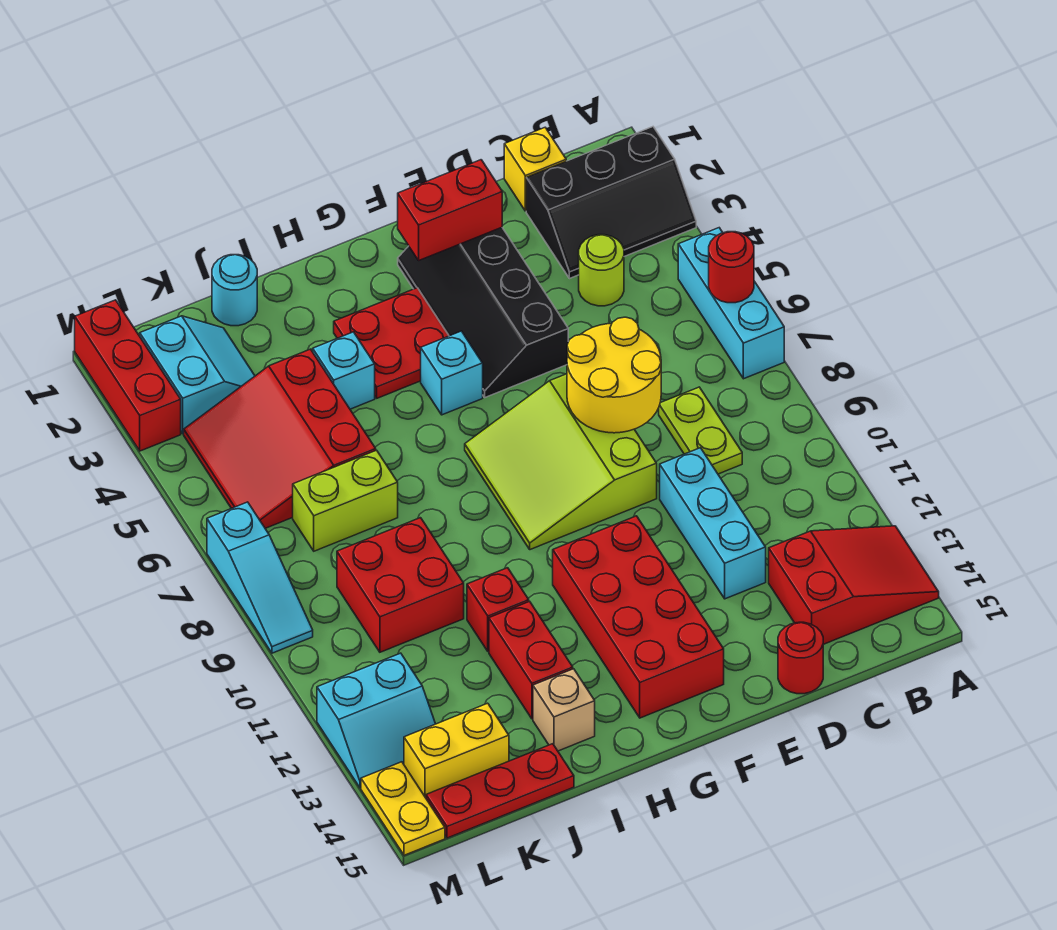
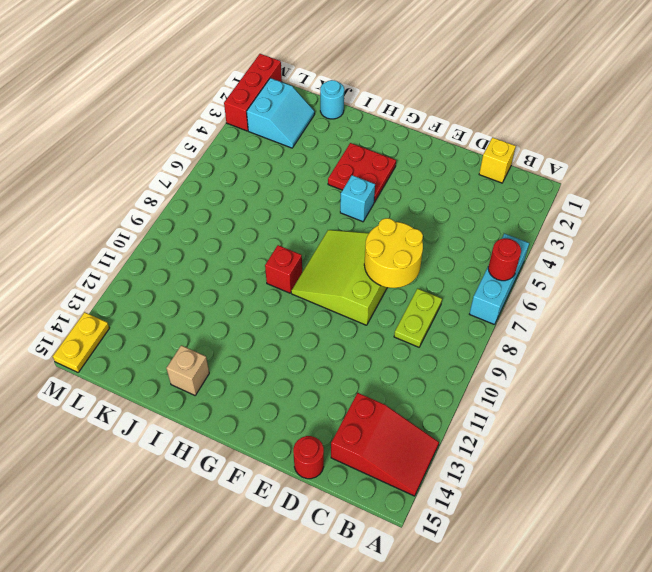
red 1x1 brick [265,245,302,293] -> red 1x1 brick moved to [467,568,529,651]
none -> black 2x3 slope [526,127,696,279]
none -> lime 1x1 round brick [579,235,624,306]
none -> cyan 1x3 brick [660,448,766,599]
none -> black 2x4 slope [398,227,568,397]

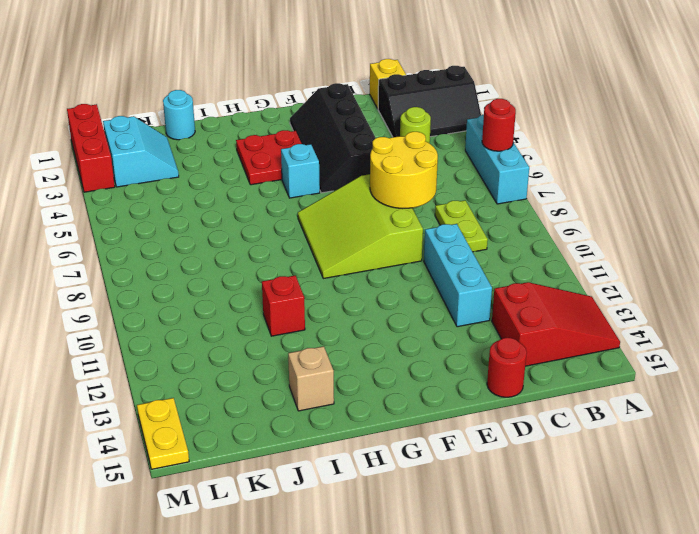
none -> red 2x4 brick [553,516,724,718]
none -> cyan 1x1 brick [313,332,375,409]
none -> red 1x2 brick [489,601,573,719]
none -> red 3x3 slope [184,349,376,528]

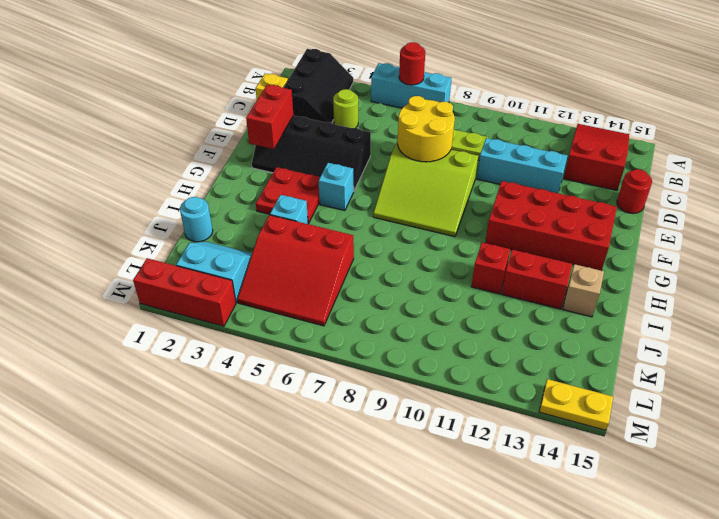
none -> lime 1x2 brick [293,450,398,551]
none -> red 2x2 brick [337,518,464,652]
none -> red 1x3 plate [426,744,574,838]
none -> yellow 1x2 brick [404,703,509,798]

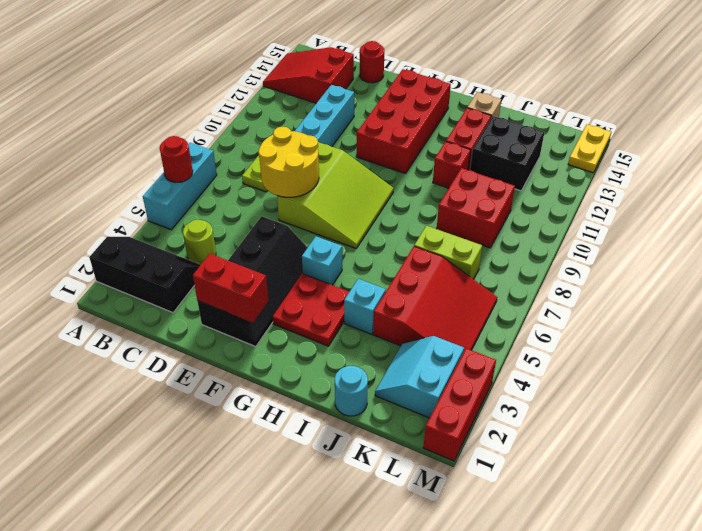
black 2x2 brick [470,116,545,191] -> none
none -> yellow 1x1 brick [504,128,566,211]
none -> red 1x3 plate [426,744,574,838]
none -> yellow 1x2 brick [404,703,509,798]
none -> cyan 2x2 slope [317,653,435,788]

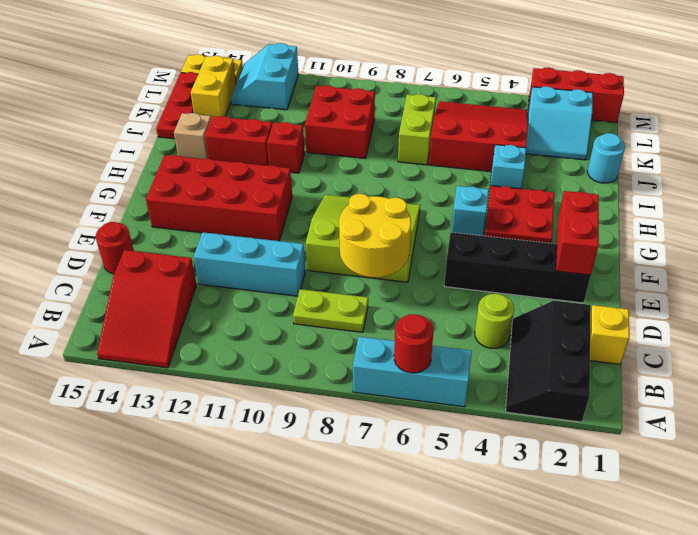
none -> cyan 1x3 slope [207,502,313,653]

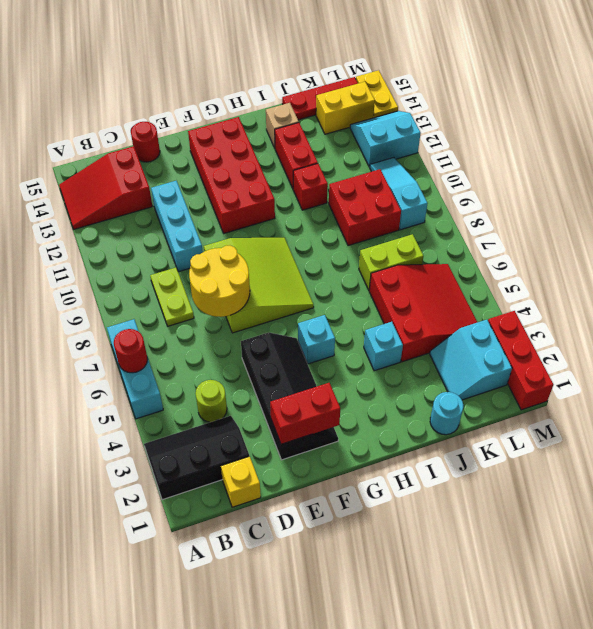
cyan 1x3 slope [370,158,428,230] -> cyan 1x3 slope moved to [207,502,313,653]
none -> red 2x2 plate [334,288,449,398]

